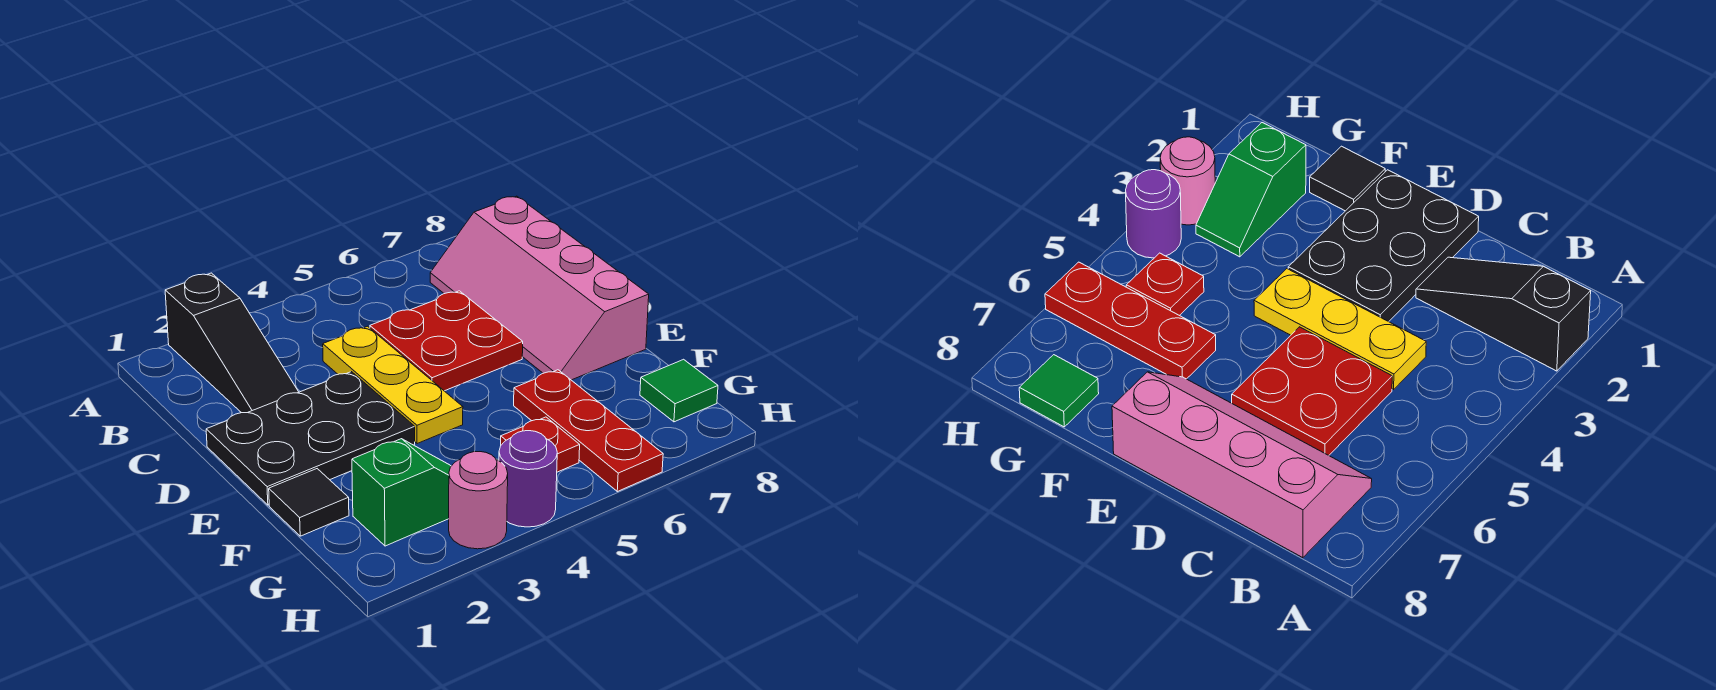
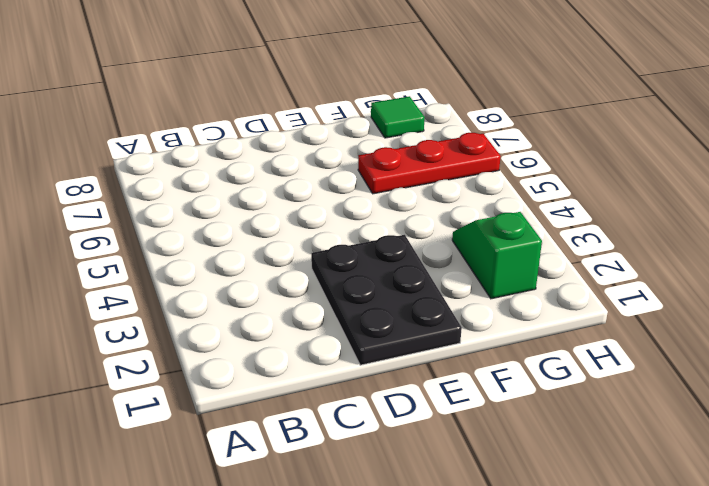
none -> black 1x3 slope [165,273,298,413]
none -> pink 2x4 slope [430,196,649,380]
none -> yellow 1x3 plate [323,326,463,444]

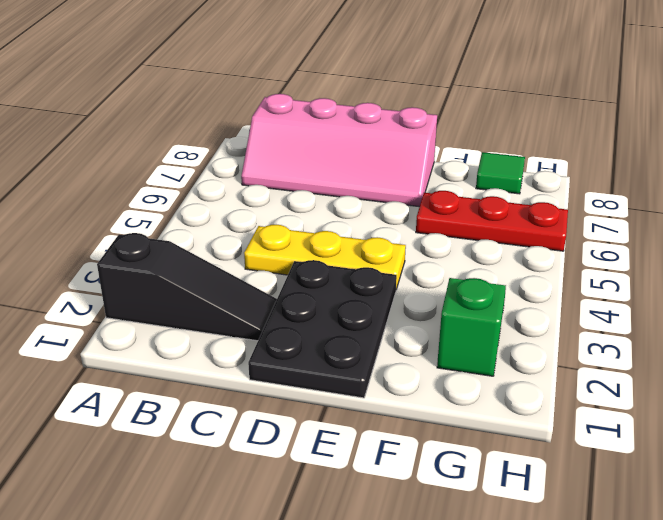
none -> red 2x2 plate [370,291,523,391]
none -> black 1x1 tile [269,469,349,536]
none -> red 1x1 plate [501,417,580,472]

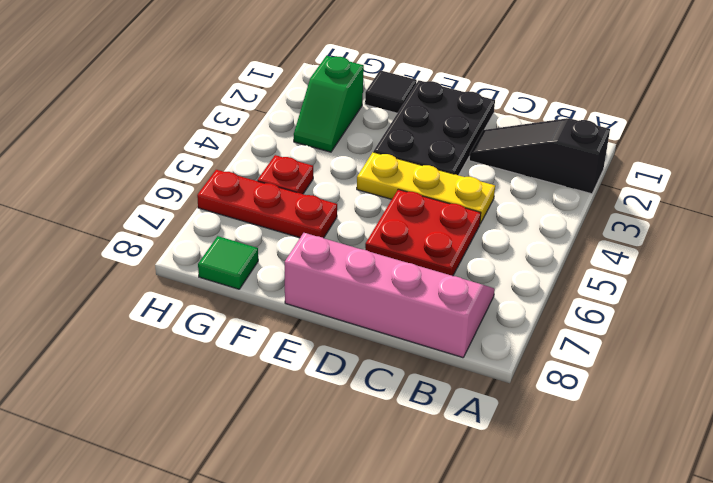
none -> pink 1x1 round brick [449,452,508,549]
none -> purple 1x1 round brick [499,431,557,527]

